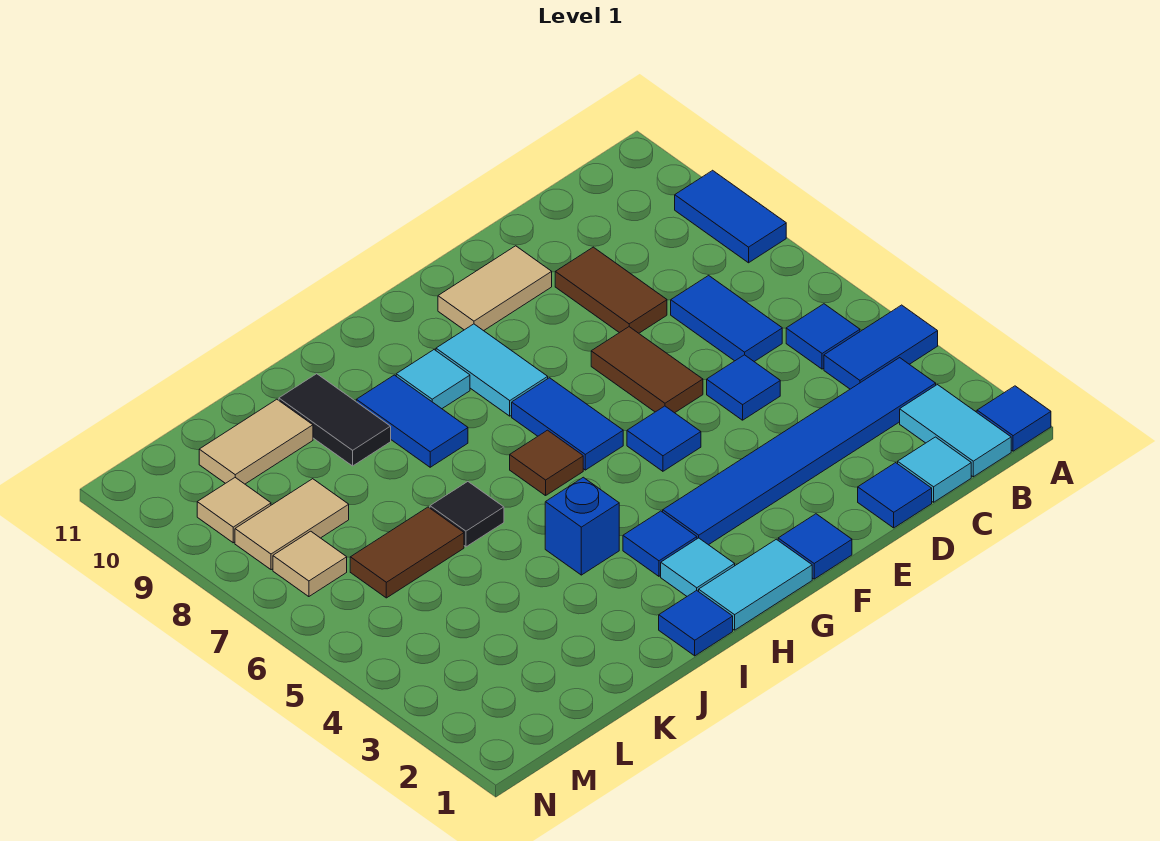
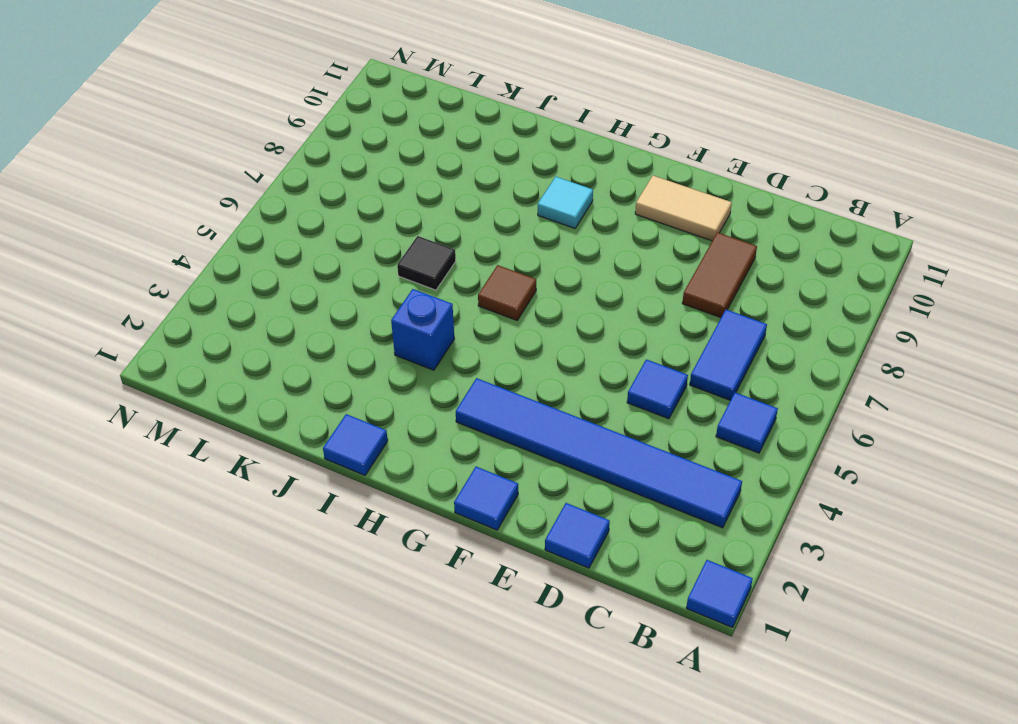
none -> blue 1x2 tile [824,305,938,389]
none -> blue 1x2 tile [675,170,786,263]
none -> cyan 1x2 tile [900,385,1011,477]
none -> cyan 1x1 tile [898,437,971,502]

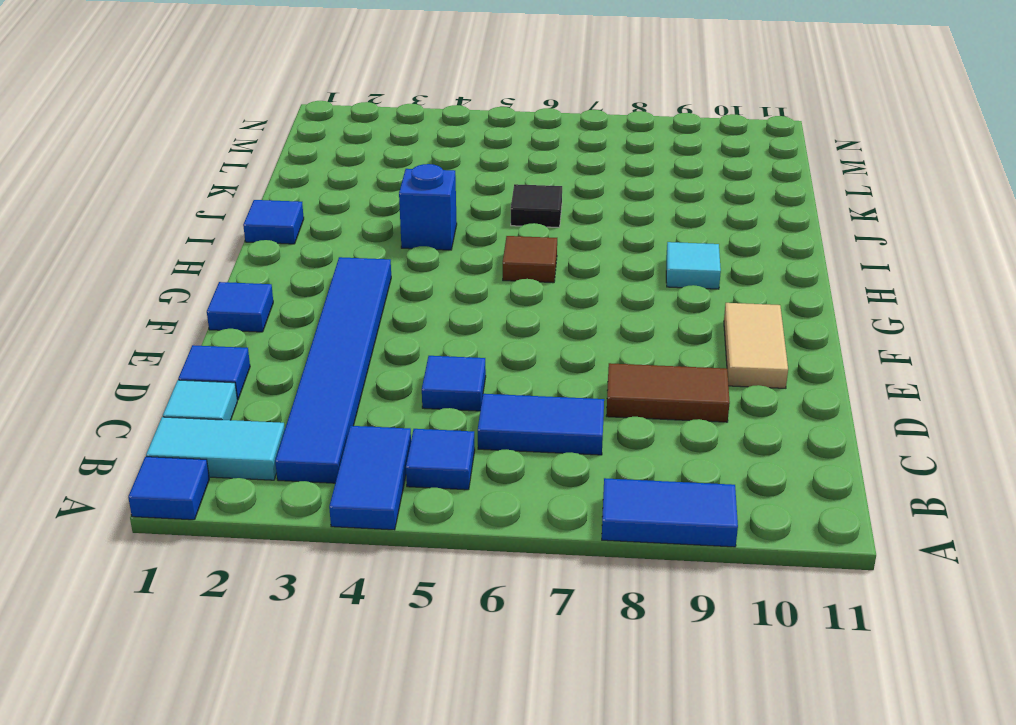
none -> brown 1x2 tile [591,327,703,413]
none -> blue 1x1 tile [627,406,701,471]
none -> cyan 1x2 tile [699,539,812,630]
none -> blue 1x2 tile [512,378,623,470]

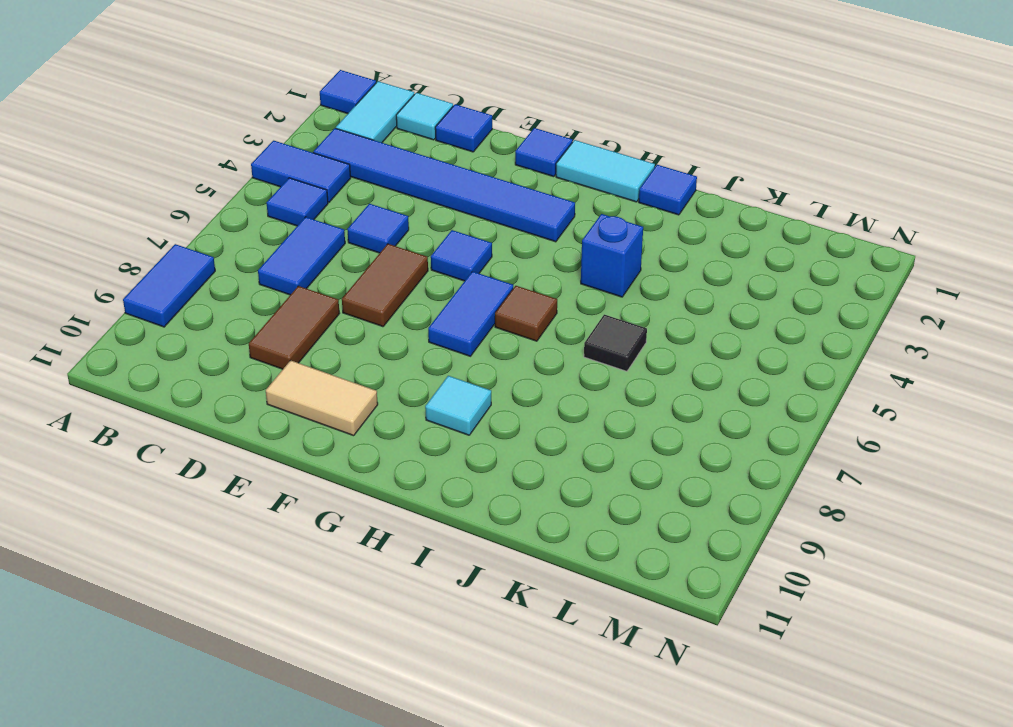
none -> cyan 1x2 tile [436,324,548,416]
none -> cyan 1x1 tile [661,538,735,596]
none -> blue 1x1 tile [623,511,697,576]
none -> blue 1x2 tile [356,375,468,467]

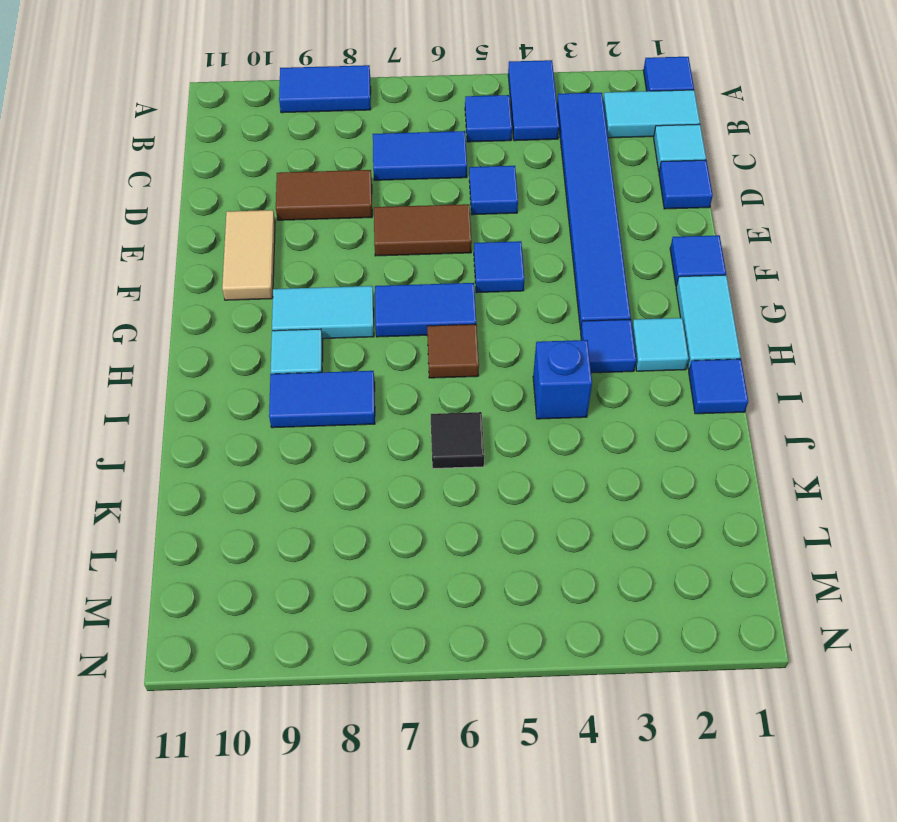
none -> black 1x2 tile [279,374,391,466]
none -> brown 1x2 tile [350,507,464,598]
none -> tan 1x2 tile [199,399,313,484]
none -> tan 1x2 tile [235,479,349,570]

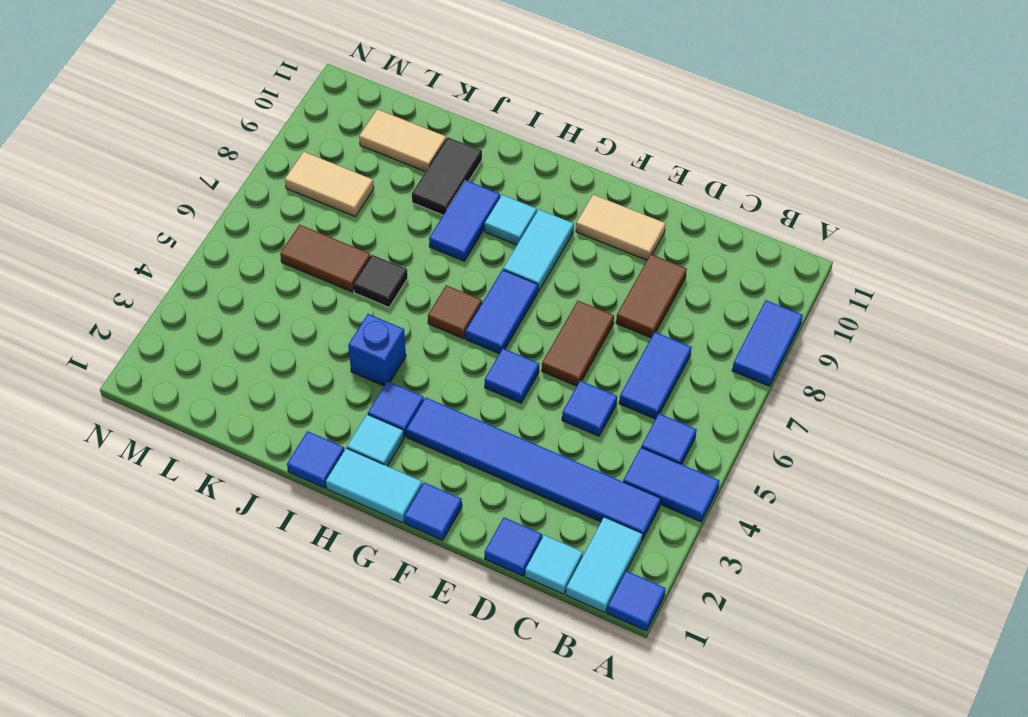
none -> tan 1x1 tile [273,531,347,597]
none -> tan 1x1 tile [197,478,271,543]

